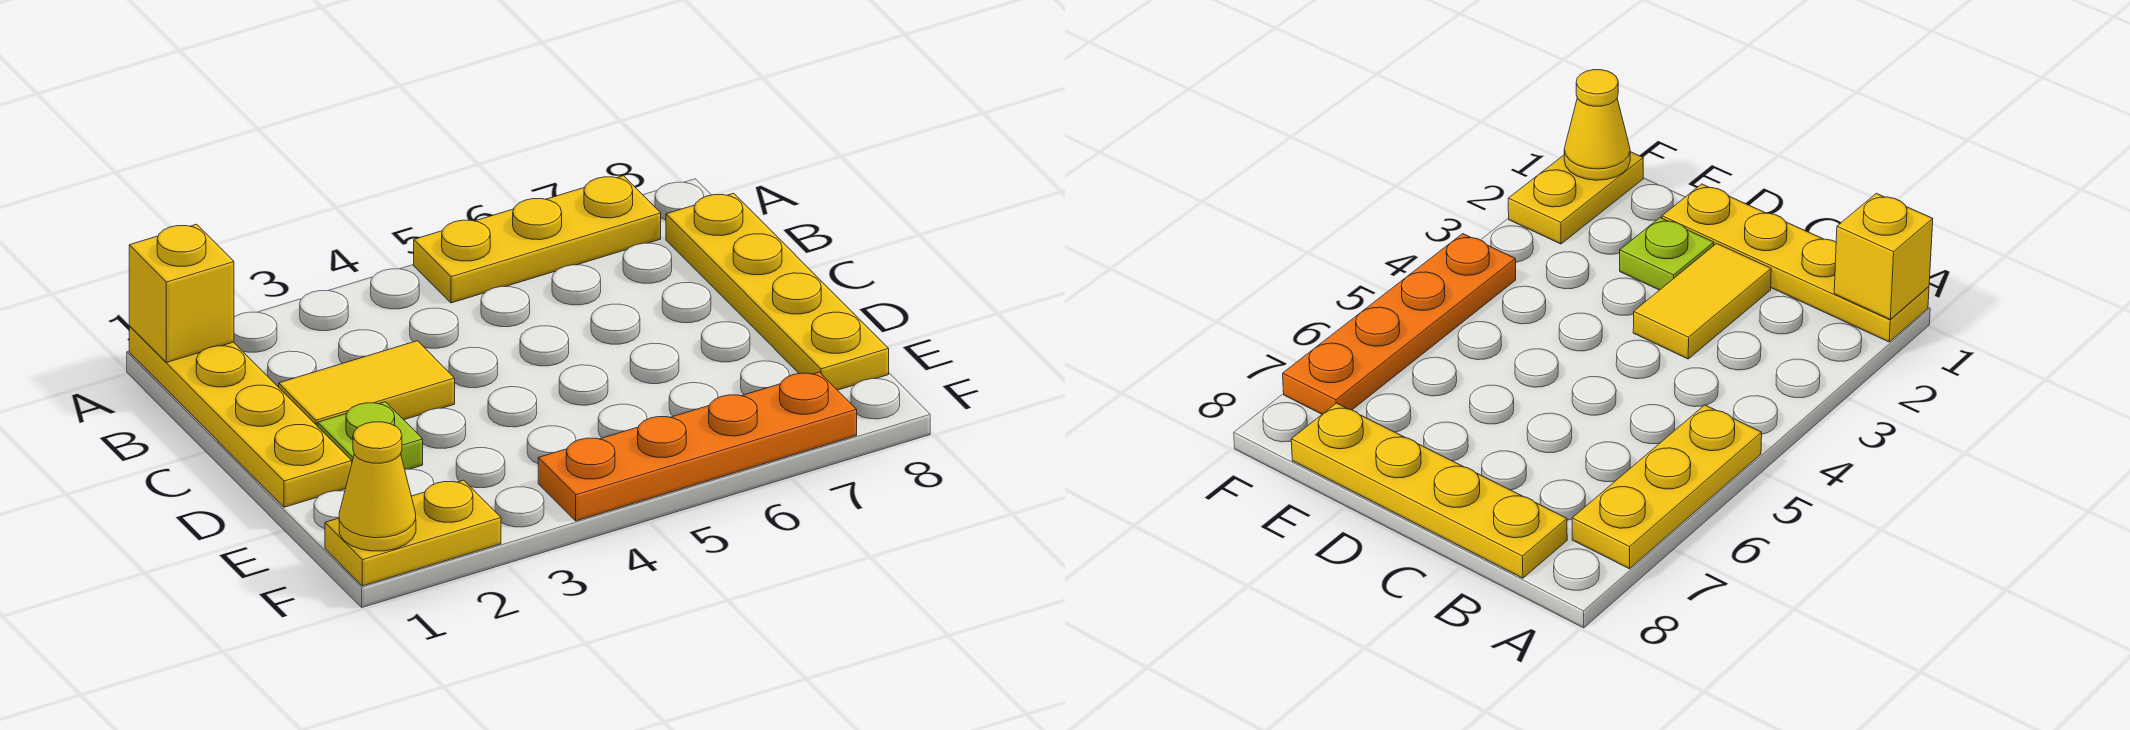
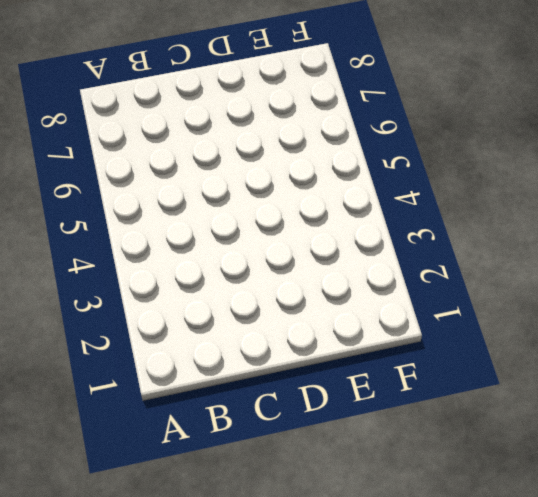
none -> yellow 1x4 plate [129,326,352,507]
none -> yellow 1x3 plate [414,176,661,303]

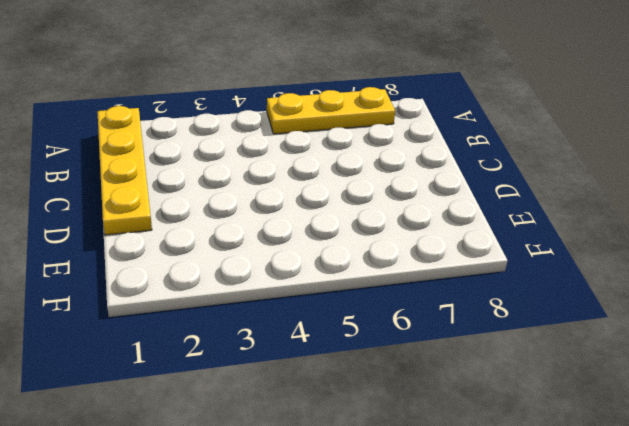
none -> yellow 1x4 plate [666,193,889,390]
none -> yellow 1x2 tile [279,341,455,426]

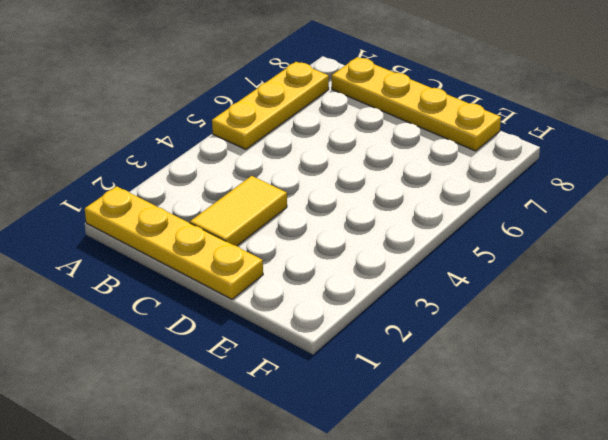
none -> lime 1x1 plate [318,402,423,469]
none -> yellow 1x2 plate [325,480,501,586]

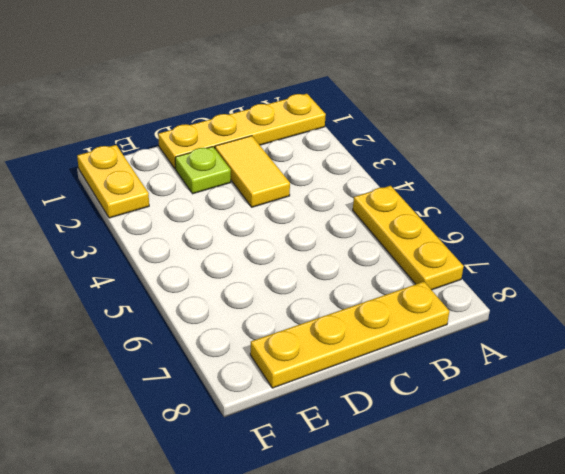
none -> orange 1x4 plate [538,372,857,521]
none -> yellow 1x1 brick [129,224,234,362]

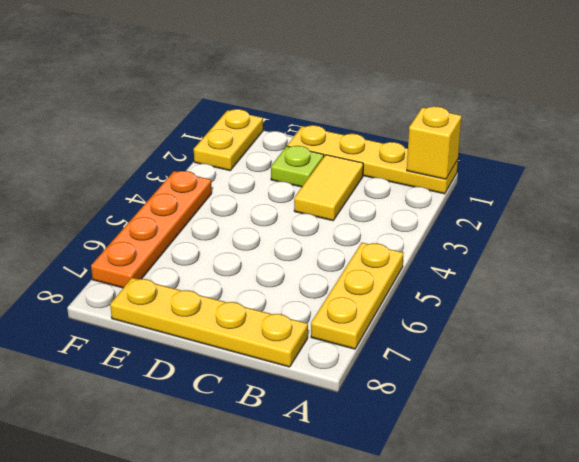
none -> yellow 1x1 cone [339,422,416,551]

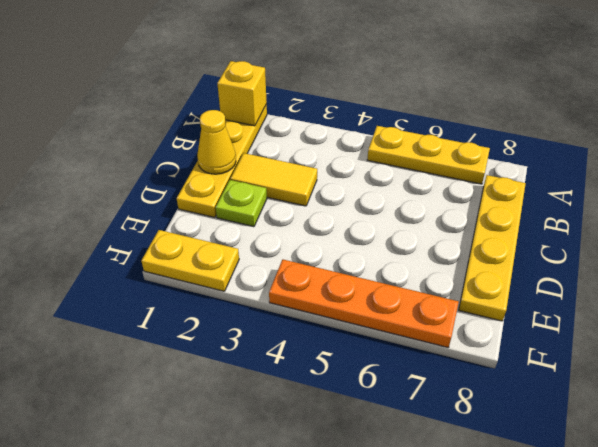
yellow 1x1 cone [197,110,236,174] -> yellow 1x1 cone moved to [339,422,416,551]

